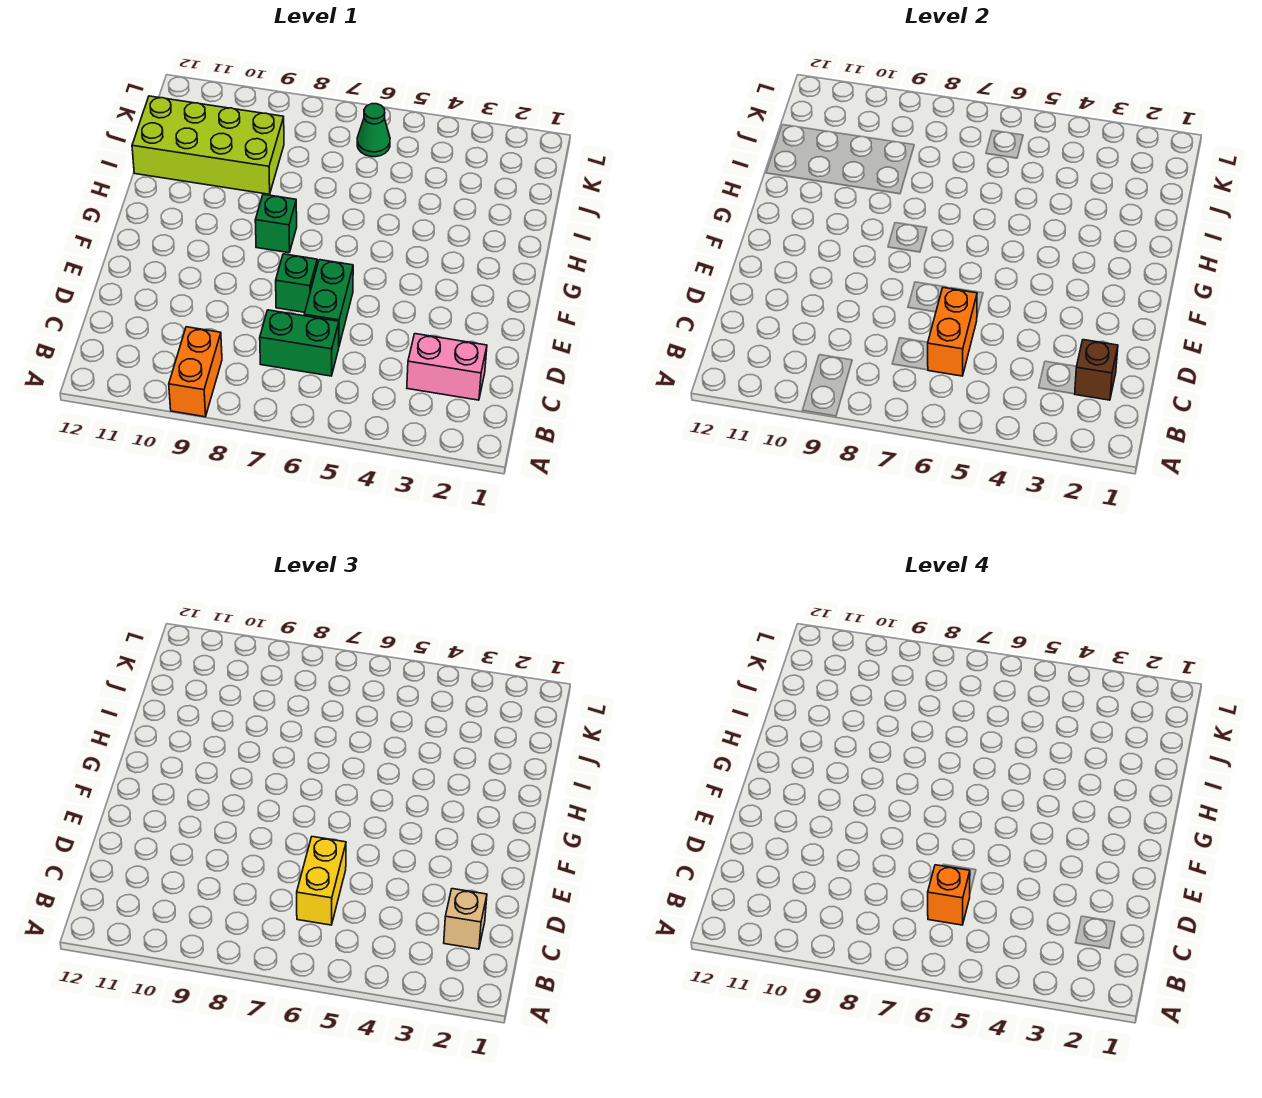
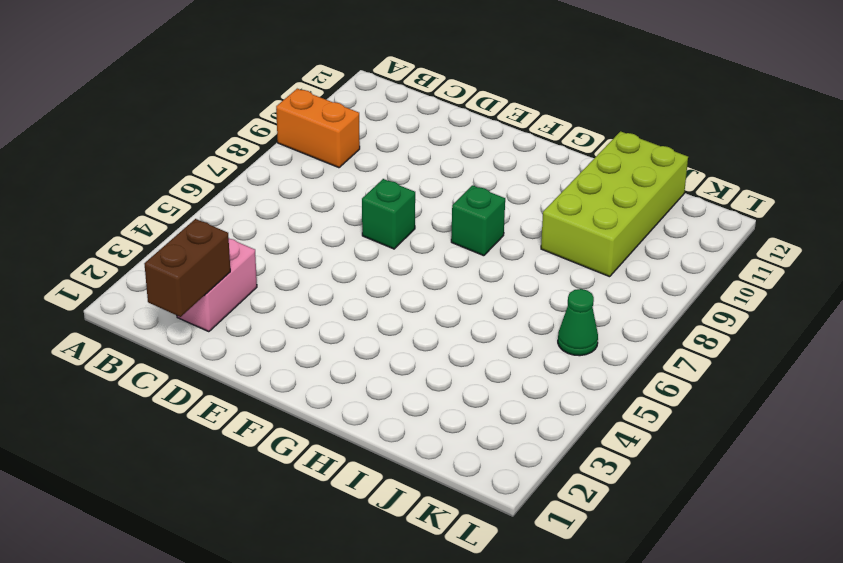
brown 1x2 brick [144,219,230,317] -> brown 1x1 brick [1075,340,1118,400]
none -> green 1x2 brick [260,310,339,376]
none -> green 1x2 brick [304,260,353,345]
none -> orange 1x2 brick [928,288,977,376]

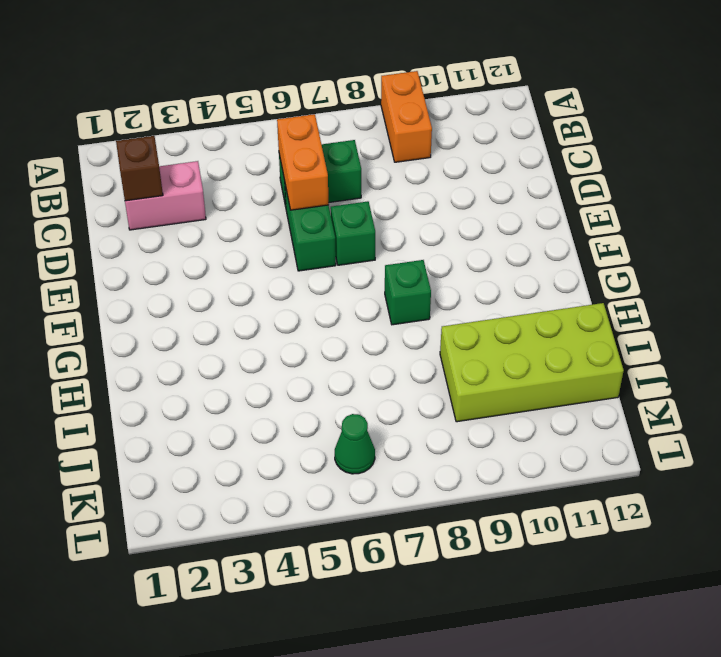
none -> tan 1x1 brick [444,889,487,949]
none -> yellow 1x2 brick [297,837,346,925]
none -> orange 1x1 brick [928,865,970,925]

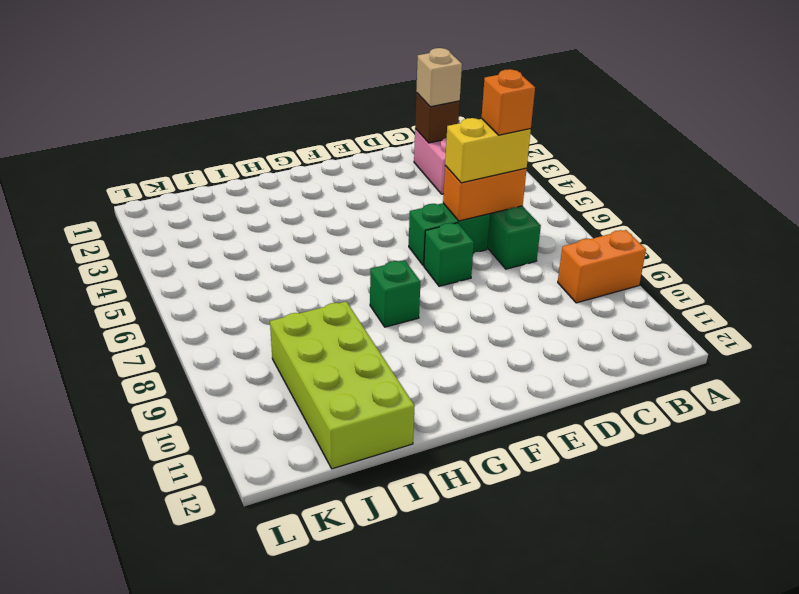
none -> green 1x1 cone [357,104,390,157]

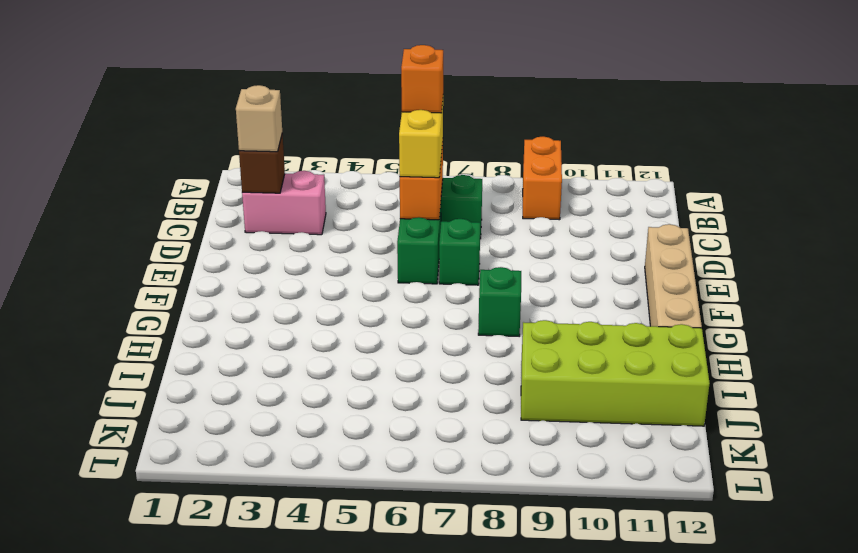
tan 1x4 brick [645,224,702,328] -> none
none -> green 1x1 cone [357,104,390,157]

